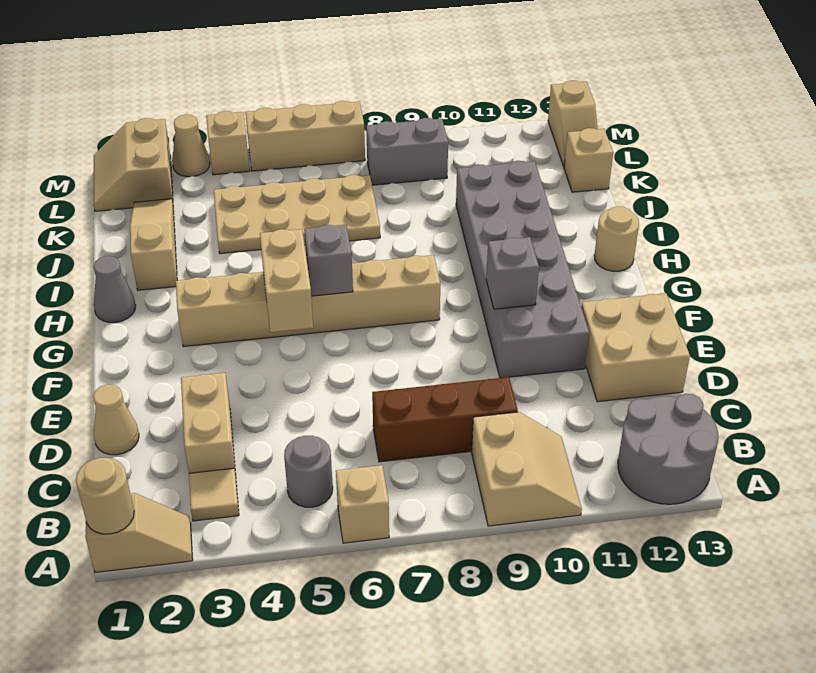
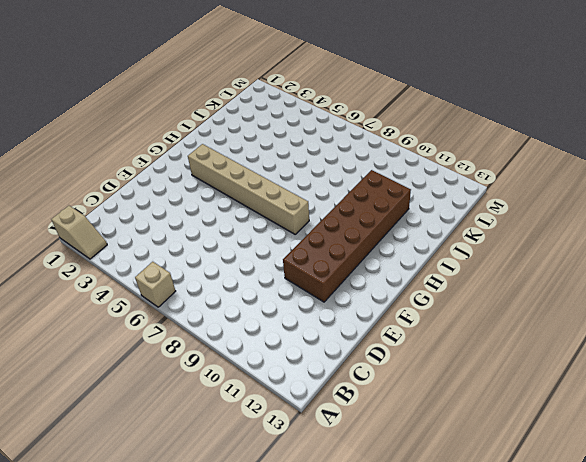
brown 2x6 brick [283,170,411,302] -> grey 2x6 brick [456,161,589,378]
none -> tan 2x2 slope [472,412,582,526]
none -> grey 2x2 round brick [618,394,719,504]
none -> tan 1x1 tile [189,468,239,521]

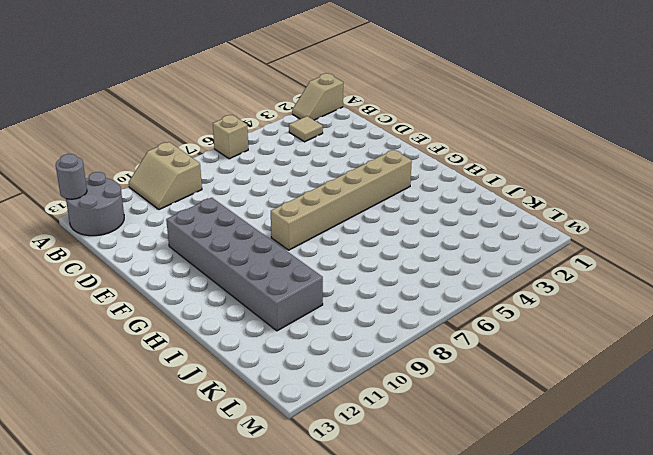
grey 1x1 round brick [56,154,87,199] -> grey 1x1 round brick moved to [284,436,333,507]
none -> tan 1x2 brick [181,373,236,475]
none -> brown 1x3 brick [372,377,518,462]
none -> tan 1x1 cone [93,384,139,455]

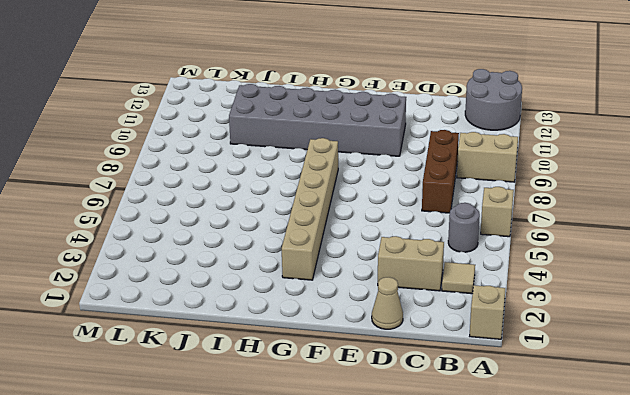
none -> tan 2x2 brick [581,293,690,402]
none -> grey 1x1 cone [93,256,136,323]
none -> tan 1x1 round brick [594,206,639,271]

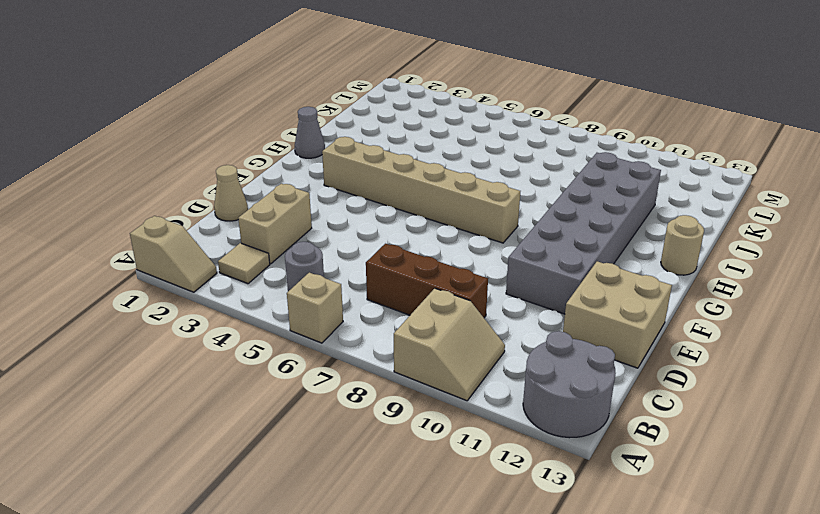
none -> tan 1x3 slope [130,199,177,290]
none -> tan 2x4 plate [214,175,380,254]
none -> tan 1x1 brick [564,128,613,192]

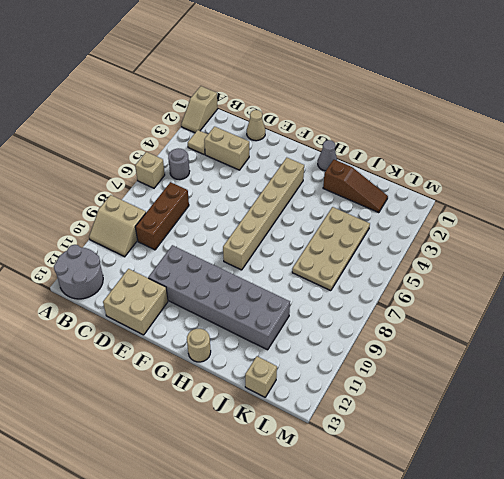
brown 1x3 slope [323,160,388,213] -> tan 1x3 slope [130,199,177,290]
none -> tan 2x2 slope [94,118,173,211]
none -> grey 1x2 brick [366,118,448,185]
none -> tan 1x2 slope [548,81,598,166]

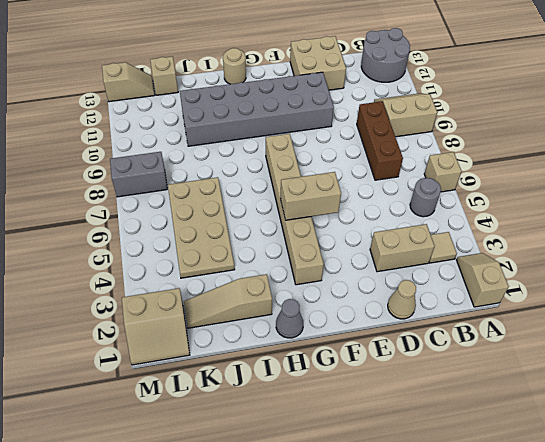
grey 1x2 brick [110,152,167,197] -> grey 1x2 brick turned to [366,118,448,185]
none -> tan 1x1 cone [172,115,210,177]
none -> tan 1x1 brick [206,111,250,175]
none -> tan 1x3 brick [245,101,365,171]

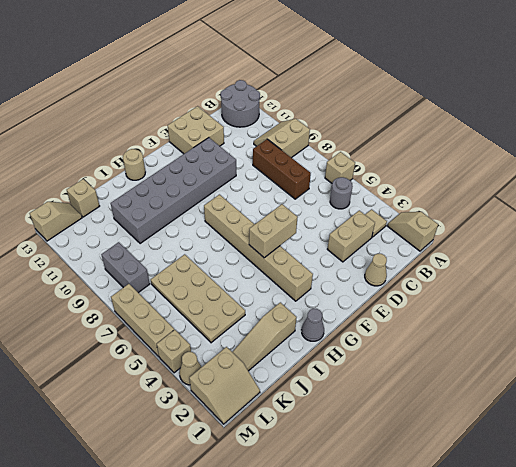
none -> tan 1x1 round brick [76,458,134,534]
none -> grey 1x1 brick [486,237,539,309]
none -> grey 1x1 brick [304,225,353,296]

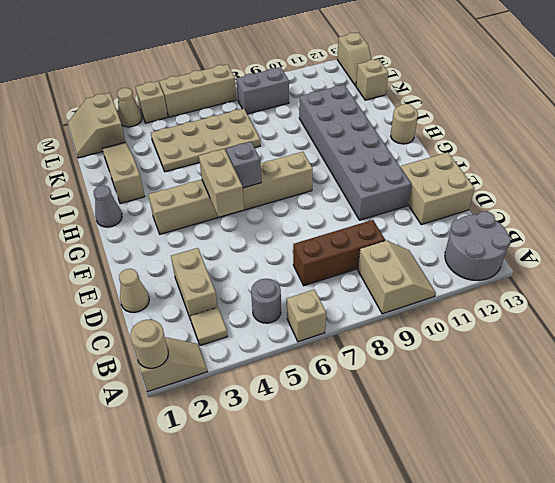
none -> grey 1x1 brick [486,237,539,309]

